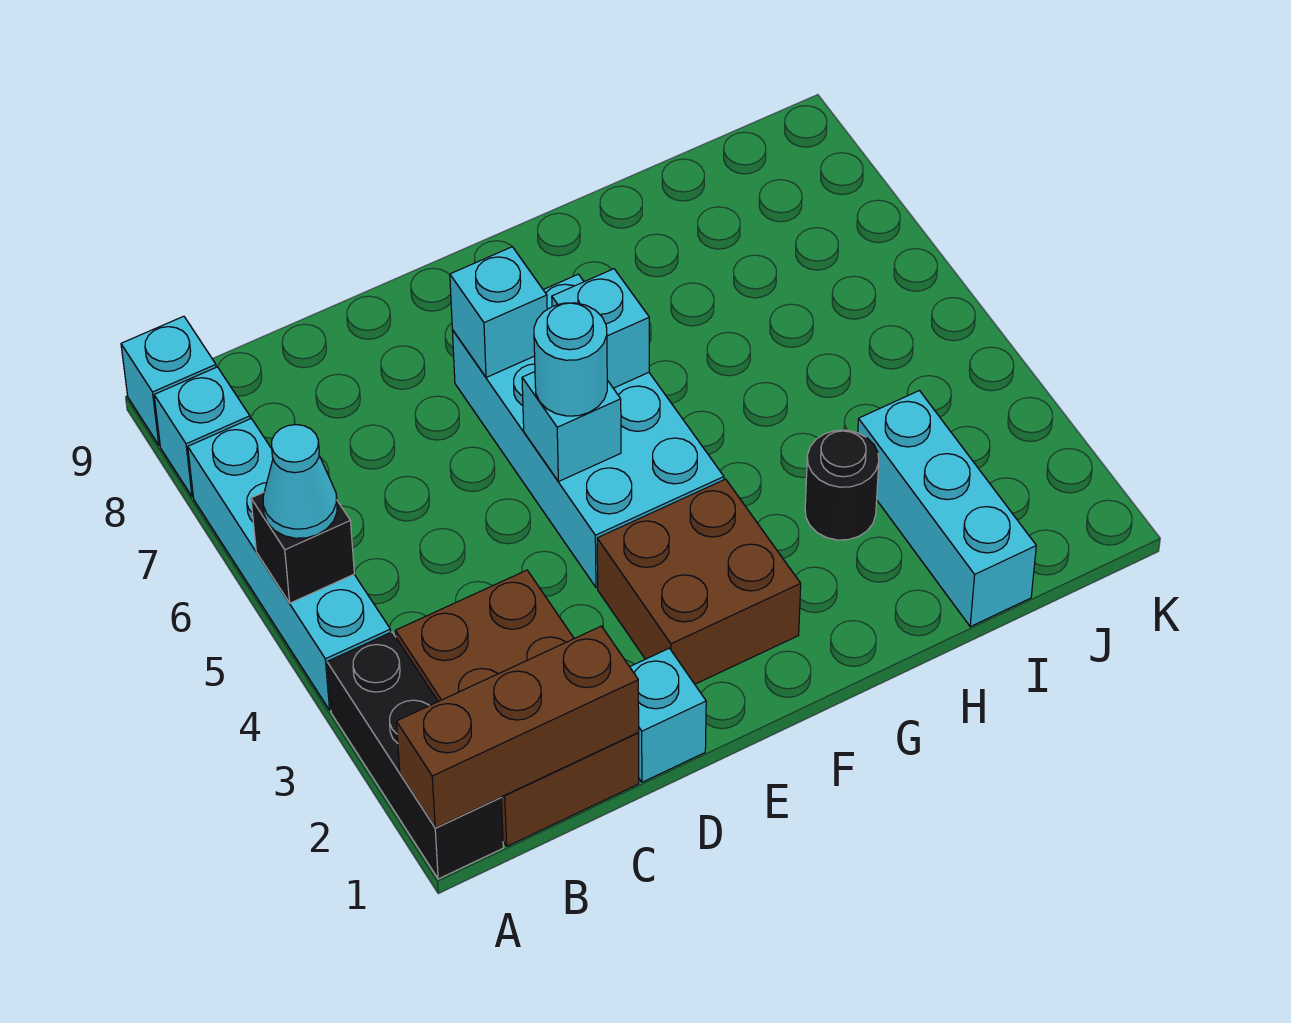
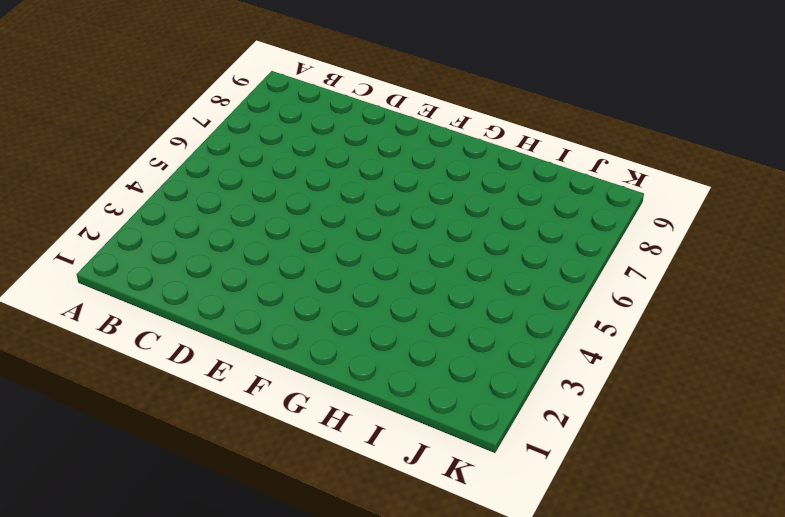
none -> black 1x3 brick [327,632,503,879]
none -> cyan 1x4 brick [188,419,391,710]
none -> cyan 1x1 brick [154,367,250,497]

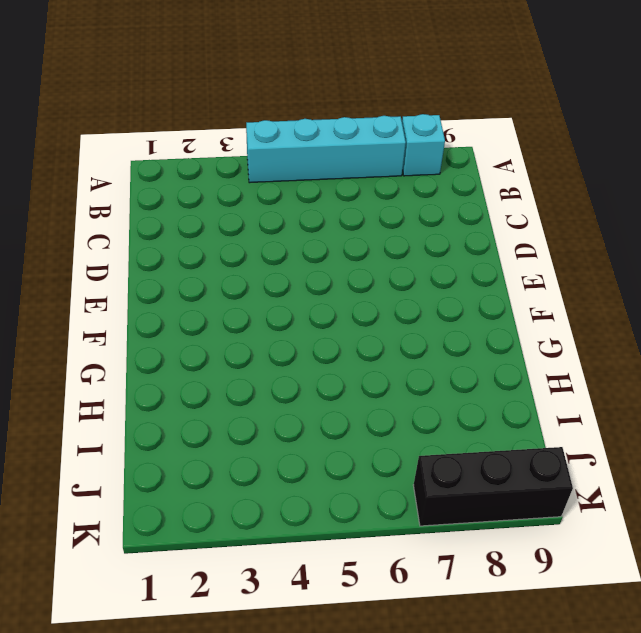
black 1x3 brick [413,447,573,526] -> black 1x3 brick moved to [327,632,503,879]
none -> cyan 1x1 brick [121,316,216,445]
none -> brown 2x3 brick [396,570,639,846]
none -> cyan 1x1 brick [630,648,706,782]

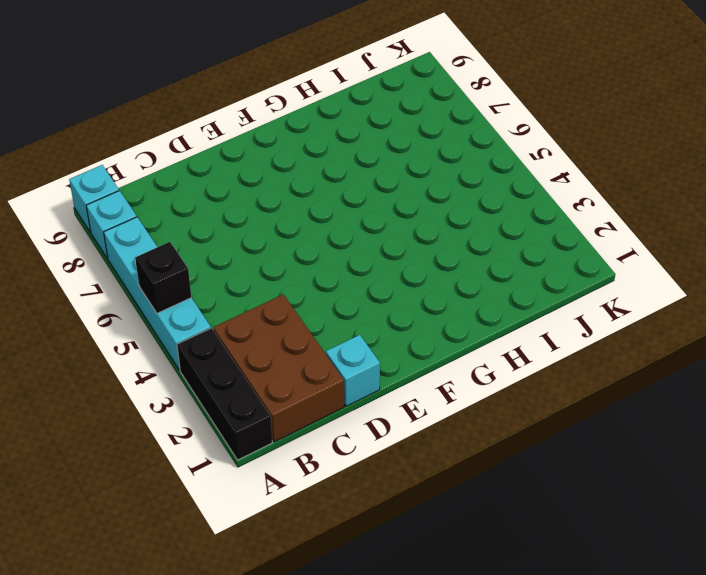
none -> brown 2x2 brick [597,479,801,684]
none -> cyan 2x4 brick [452,274,724,588]
none -> black 1x1 round brick [805,430,879,540]

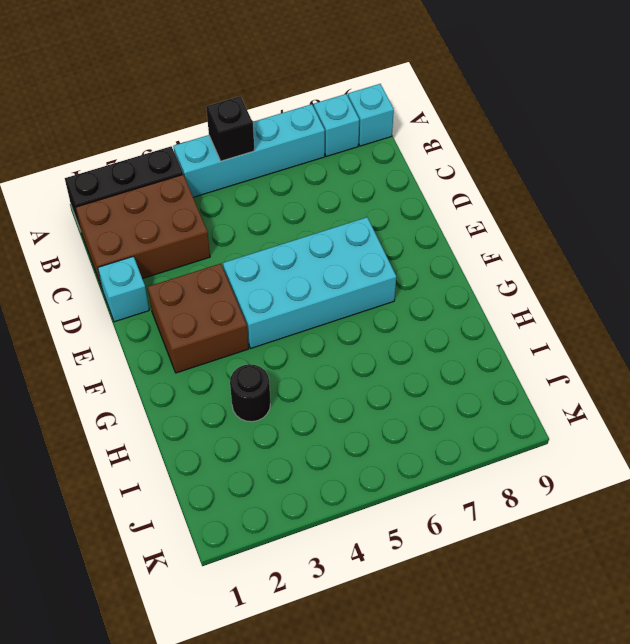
none -> cyan 1x3 brick [858,391,1036,627]
none -> brown 1x3 brick [396,626,639,828]
none -> cyan 1x1 brick [522,372,621,481]

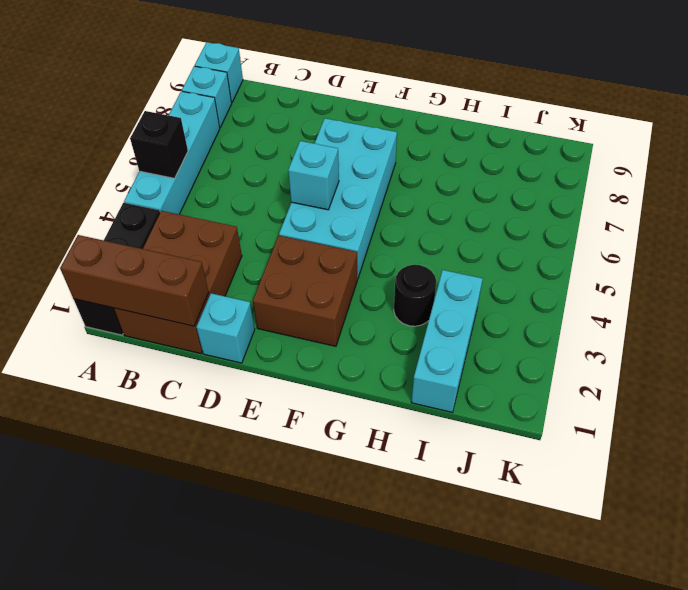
none -> cyan 1x1 brick [450,247,547,377]
none -> cyan 1x1 brick [552,269,649,388]
none -> cyan 1x1 cone [263,425,337,538]

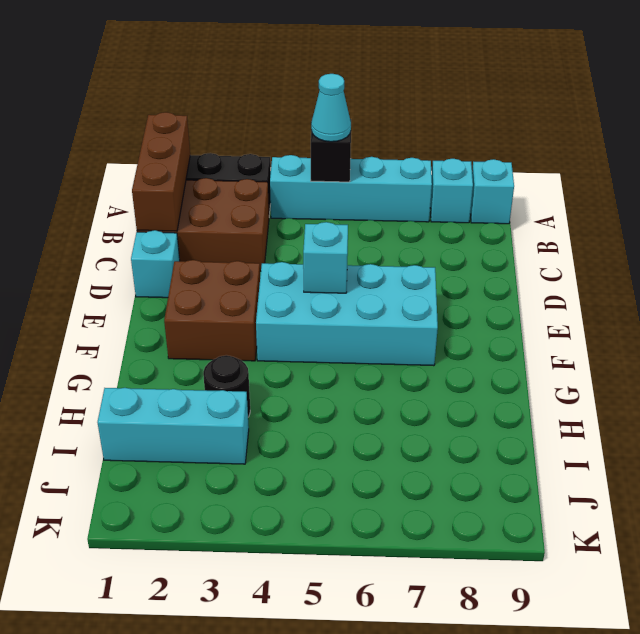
none -> cyan 1x1 brick [450,247,547,377]
none -> cyan 1x1 brick [552,269,649,388]
none -> cyan 1x1 round brick [534,303,607,416]

